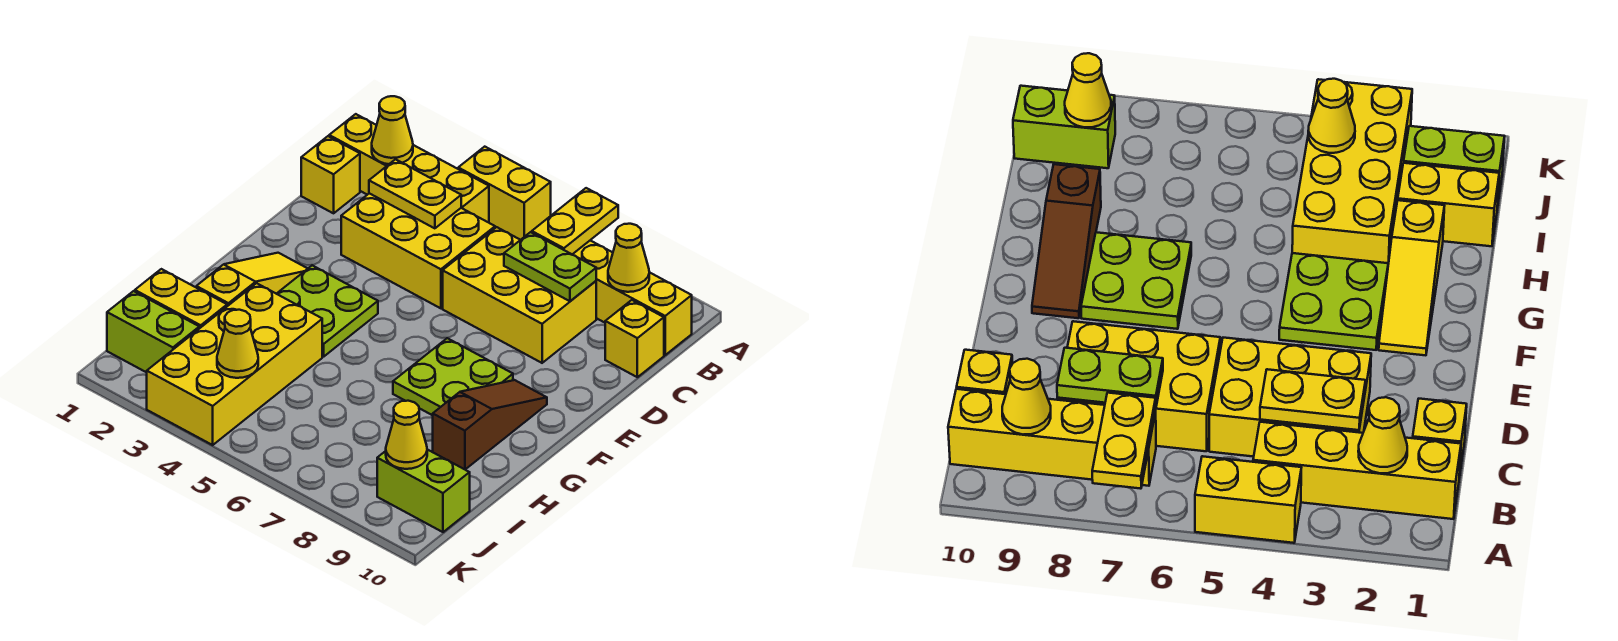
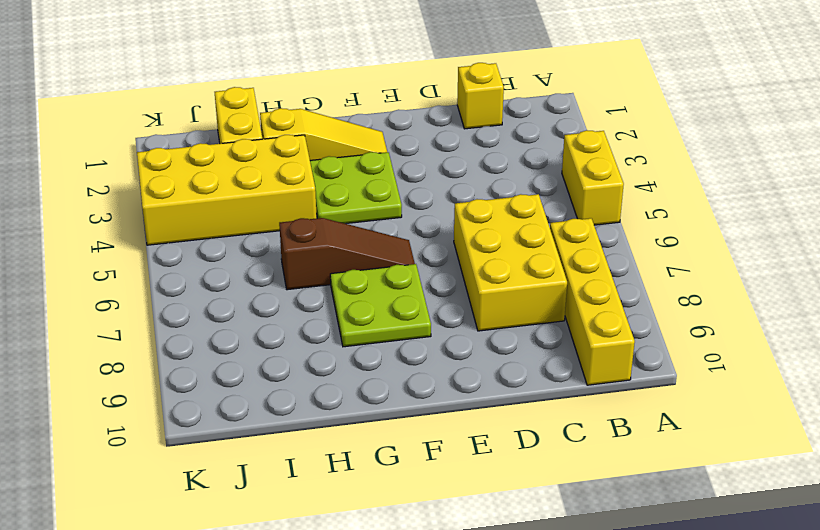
brown 1x3 slope [279,218,415,290] -> brown 1x3 slope moved to [433,380,547,469]
none -> yellow 1x4 brick [329,114,489,223]
none -> yellow 2x3 brick [341,193,495,308]
none -> yellow 1x1 brick [605,300,664,377]

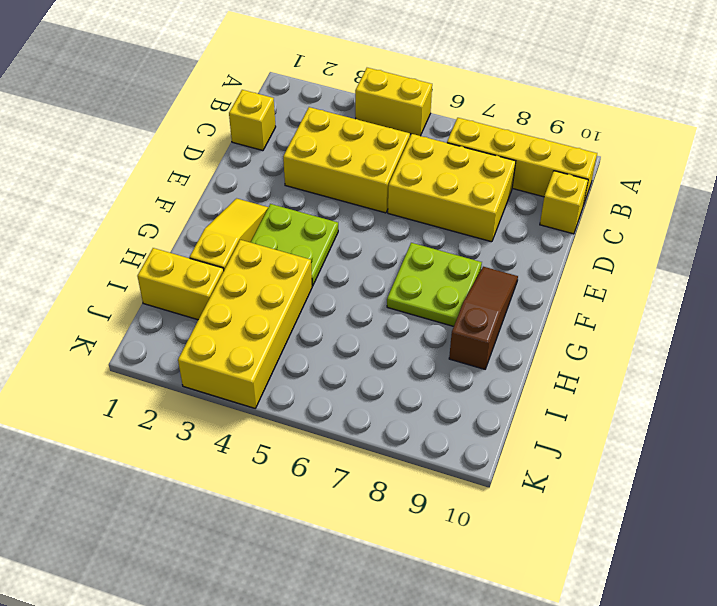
none -> yellow 1x4 brick [329,114,489,223]
none -> lime 1x2 brick [107,291,199,373]
none -> lime 1x2 brick [377,449,470,532]

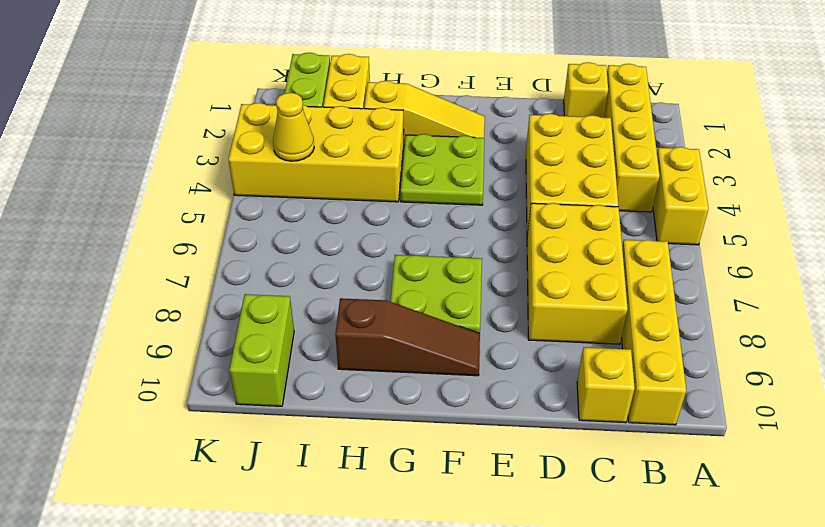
none -> yellow 1x2 plate [532,188,618,254]
none -> yellow 1x1 cone [372,96,413,164]
none -> yellow 1x1 cone [608,224,649,292]

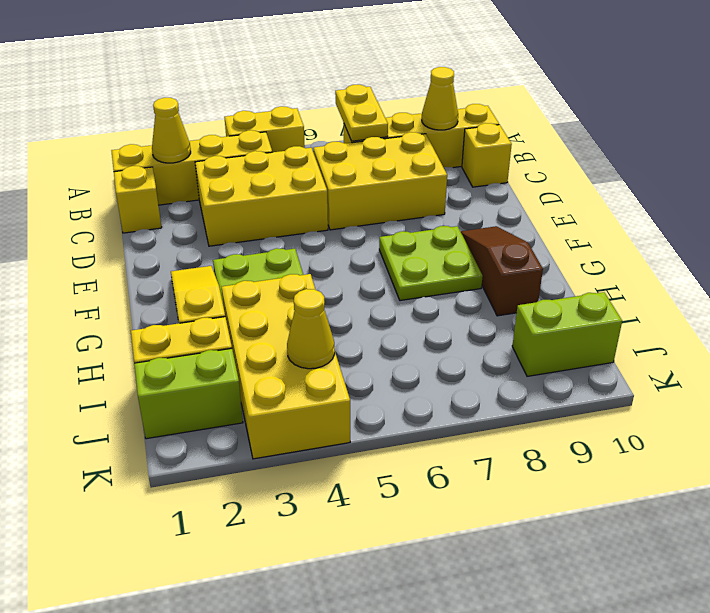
none -> yellow 1x2 plate [369,159,461,228]
none -> lime 1x2 plate [504,232,596,301]
none -> yellow 1x1 cone [386,401,427,469]

